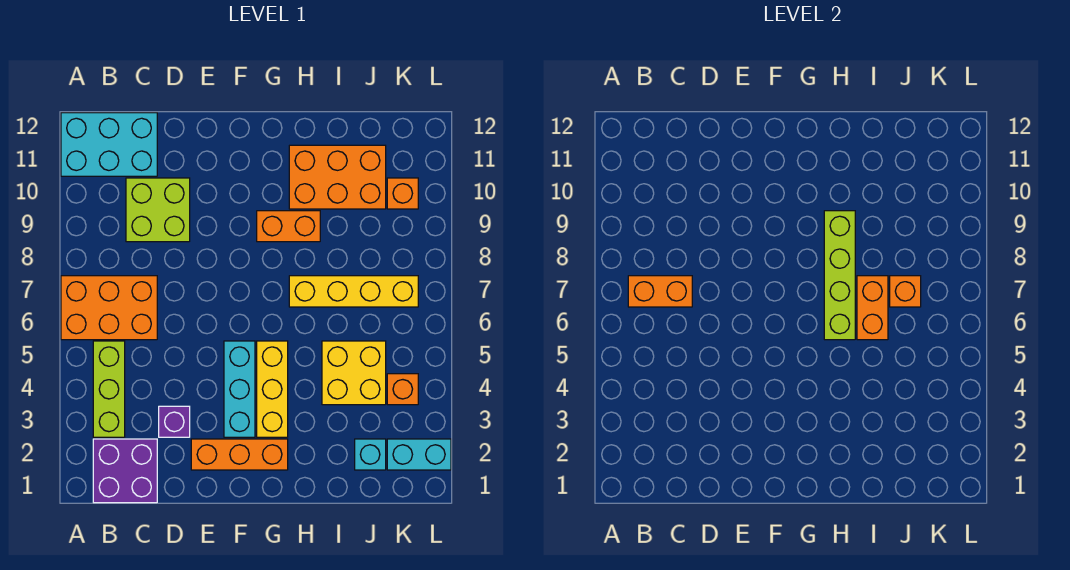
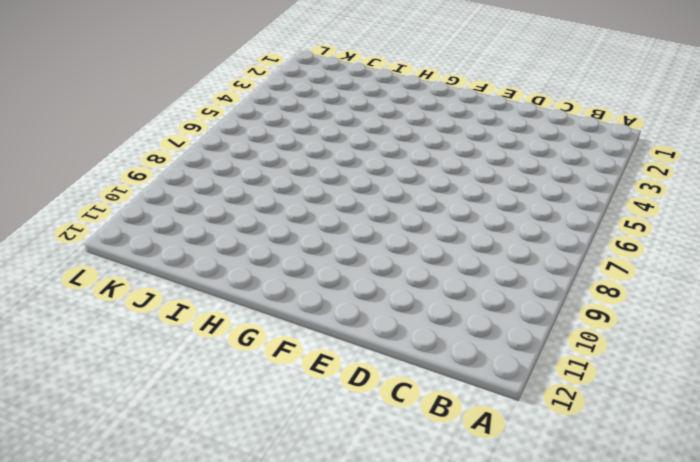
none -> orange 2x3 brick [61,276,157,340]
none -> cyan 2x3 brick [61,113,157,176]
none -> purple 2x2 brick [93,439,157,503]

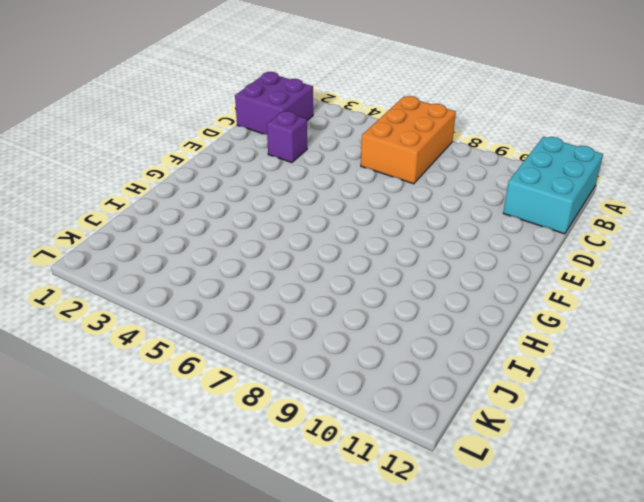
none -> lime 1x3 brick [93,341,125,437]
none -> lime 2x2 brick [126,178,190,242]
none -> orange 1x3 brick [191,439,288,470]

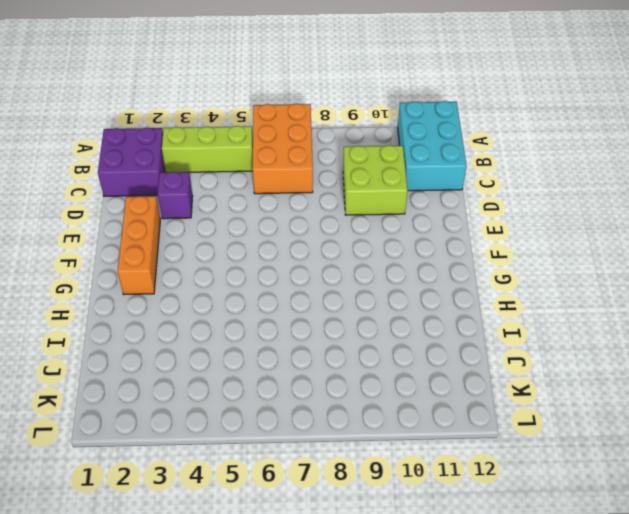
none -> cyan 1x3 brick [224,341,255,437]
none -> yellow 1x3 brick [257,341,288,437]
none -> orange 1x2 brick [257,211,320,242]

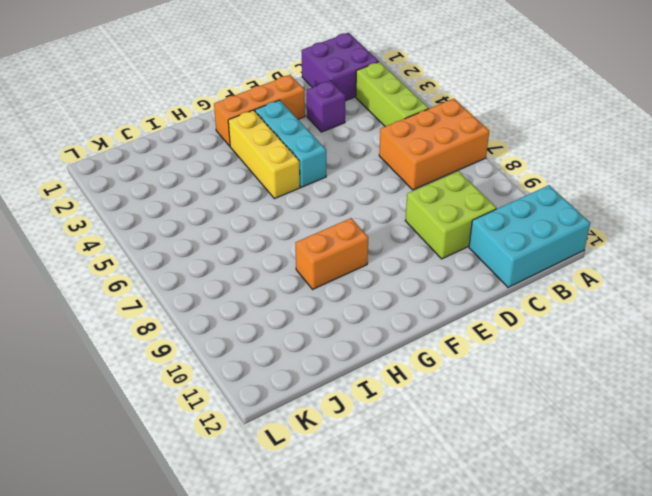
none -> yellow 1x4 brick [289,276,418,307]
none -> orange 2x3 brick [289,145,386,209]
none -> yellow 2x2 brick [322,341,386,405]

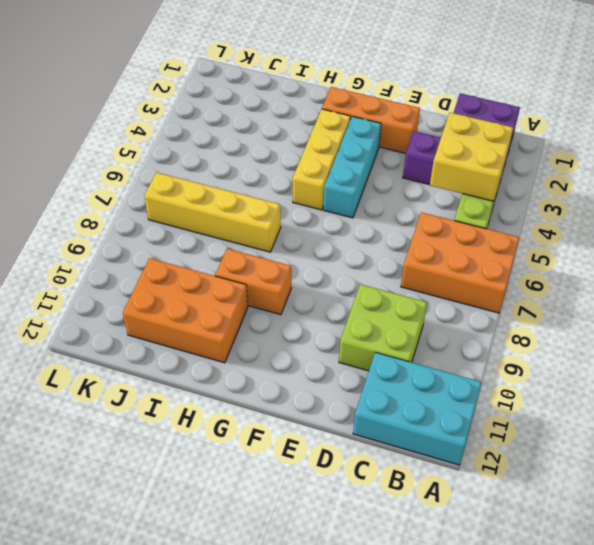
yellow 2x2 brick [430,113,513,201] -> yellow 2x2 brick moved to [322,341,386,405]
none -> cyan 1x1 brick [355,439,386,470]
none -> cyan 1x2 brick [387,439,451,470]
none -> orange 1x1 brick [387,374,418,405]

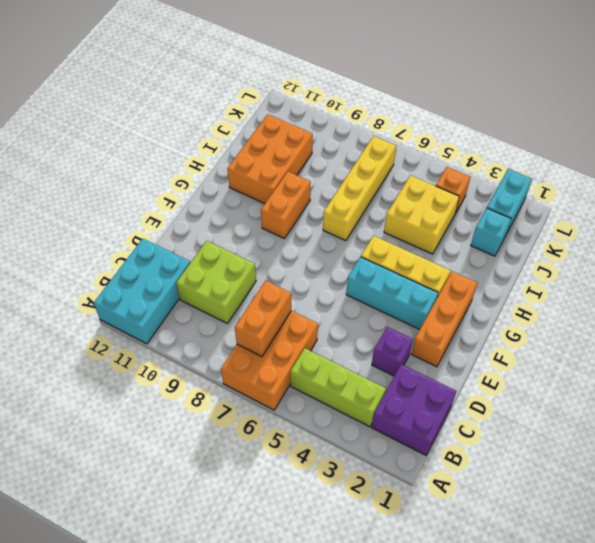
none -> orange 1x1 brick [387,178,418,209]
none -> lime 1x4 brick [824,211,855,340]
none -> orange 1x2 brick [857,276,888,340]

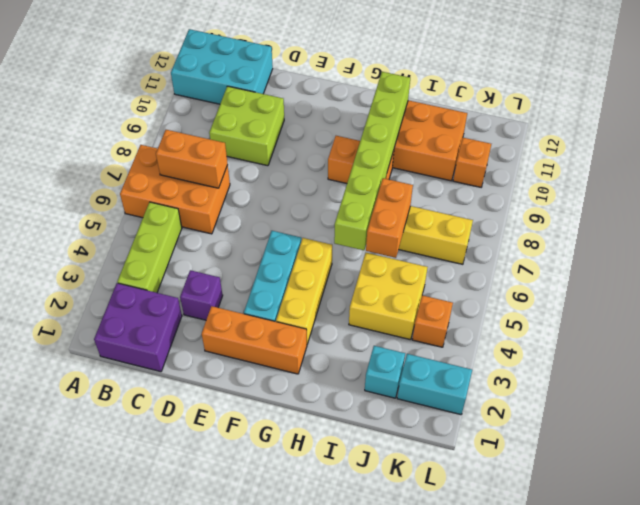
lime 1x6 brick [334,72,410,250] -> lime 1x4 brick [824,211,855,340]
none -> orange 1x1 brick [890,276,921,307]

